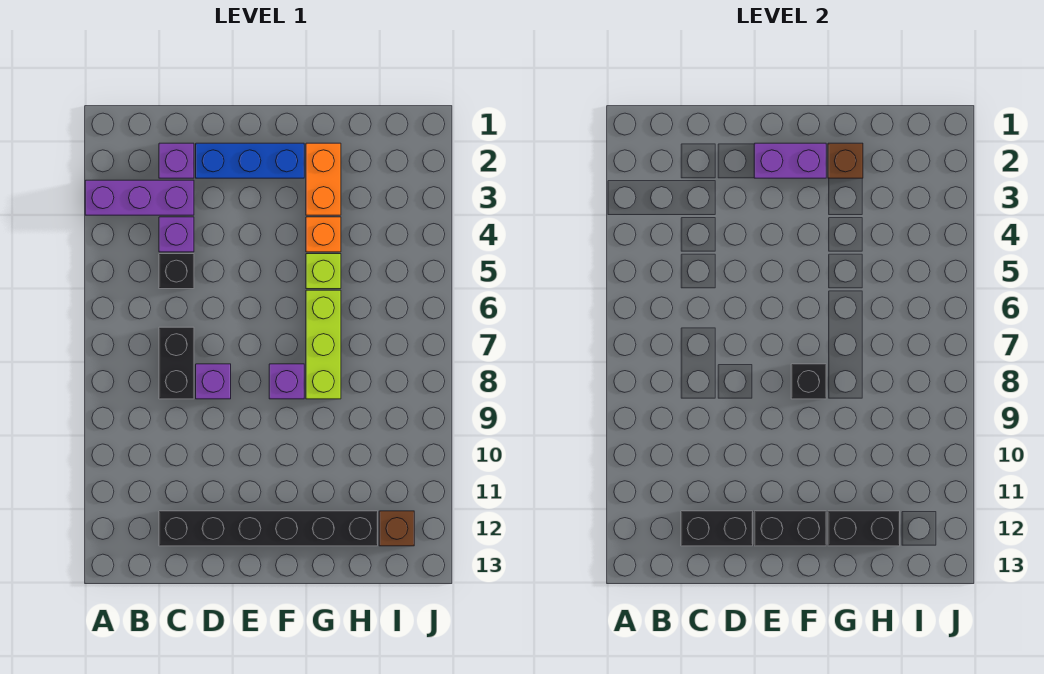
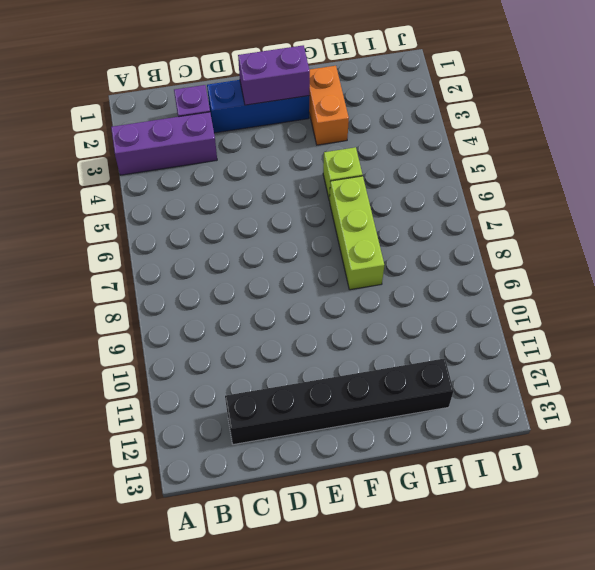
none -> purple 1x1 brick [159,217,194,252]
none -> black 1x1 brick [159,254,194,289]
none -> black 1x2 brick [159,327,194,399]

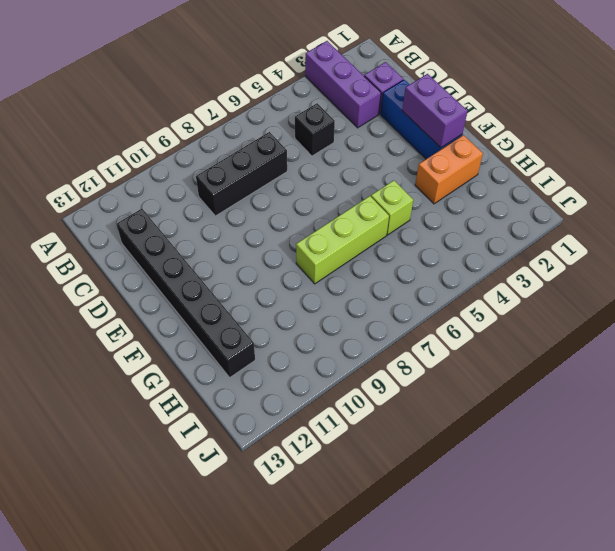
black 1x3 brick [196,132,287,216] -> black 1x2 brick [159,327,194,399]
none -> purple 1x1 brick [159,217,194,252]
none -> purple 1x1 brick [196,364,231,399]
none -> purple 1x1 brick [269,364,304,399]

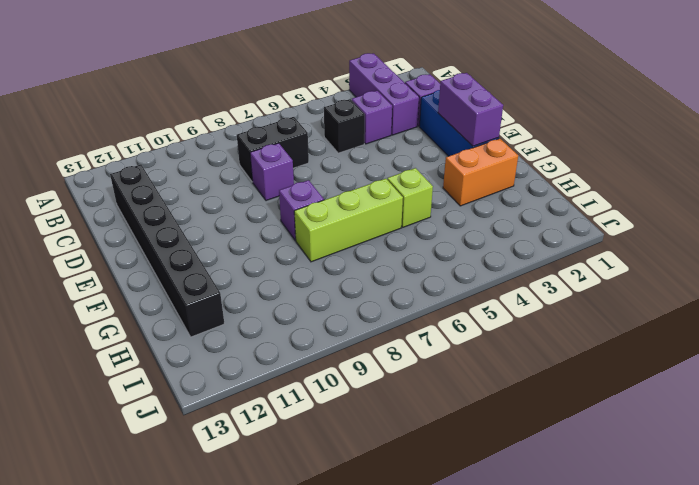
none -> orange 1x1 brick [306,217,341,252]
none -> brown 1x1 brick [379,511,414,546]
none -> black 1x2 brick [681,511,753,546]

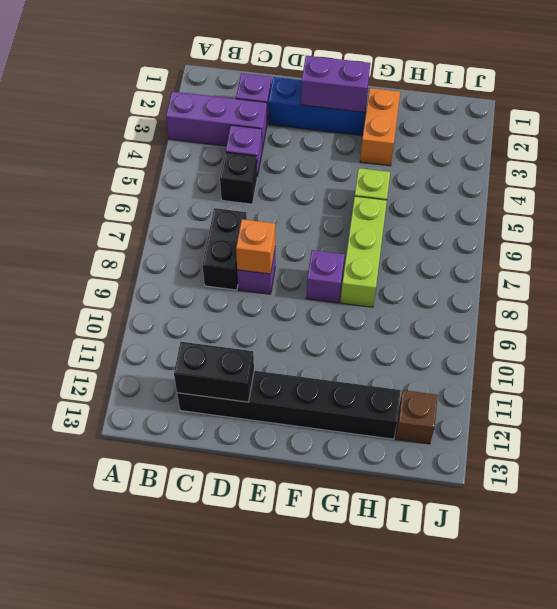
orange 1x1 brick [236,219,275,274] -> orange 1x1 brick moved to [306,217,341,252]
none -> black 1x2 brick [754,511,826,546]
none -> black 1x1 brick [791,364,826,399]
none -> brown 1x1 brick [828,143,863,178]

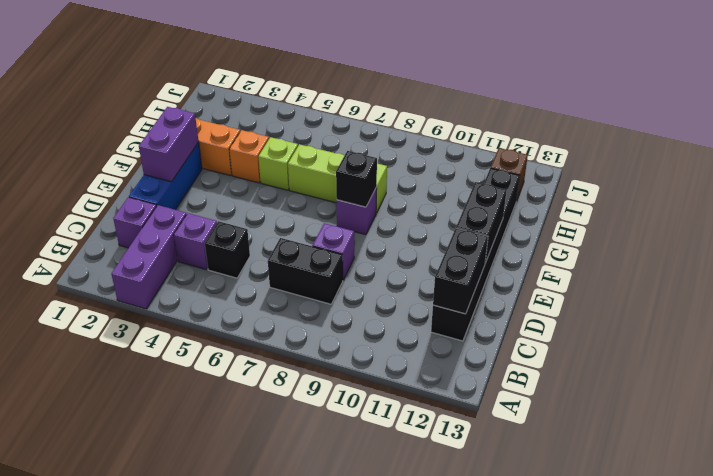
none -> brown 1x1 brick [828,143,863,178]
none -> black 1x2 brick [828,511,900,546]

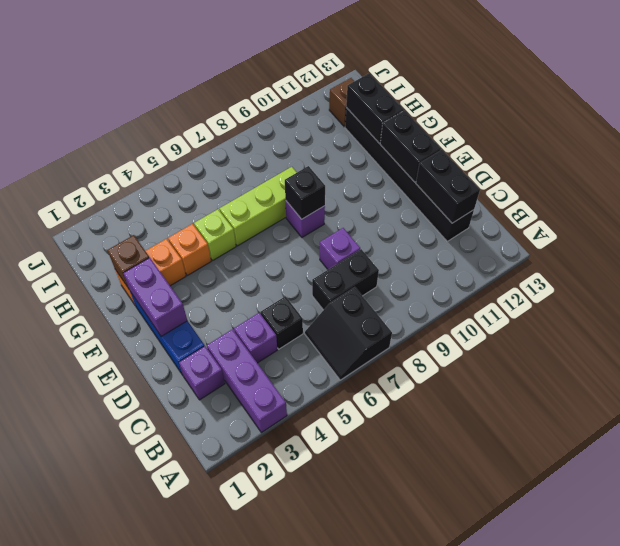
black 2x2 slope [305,287,392,380] -> none

